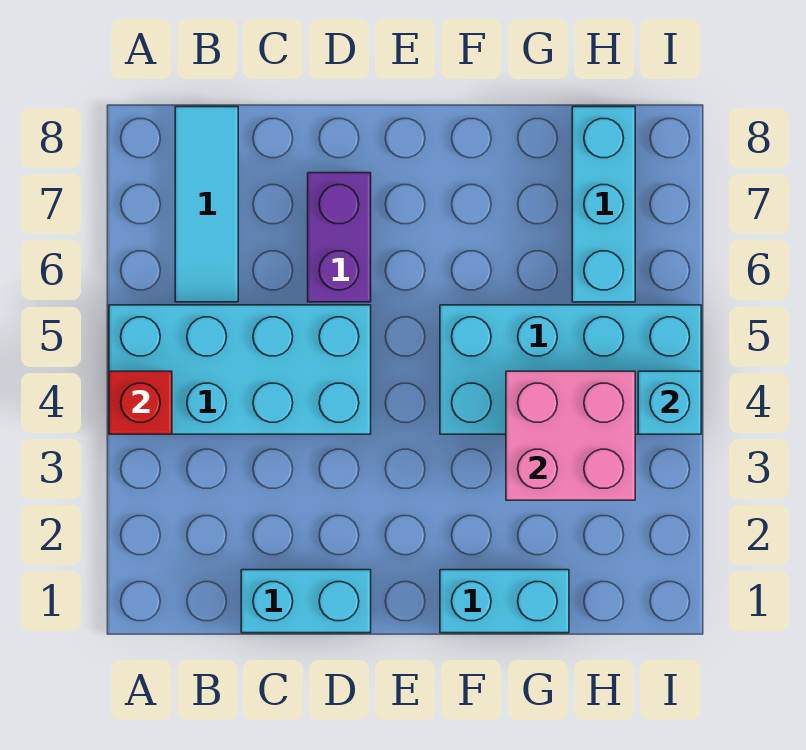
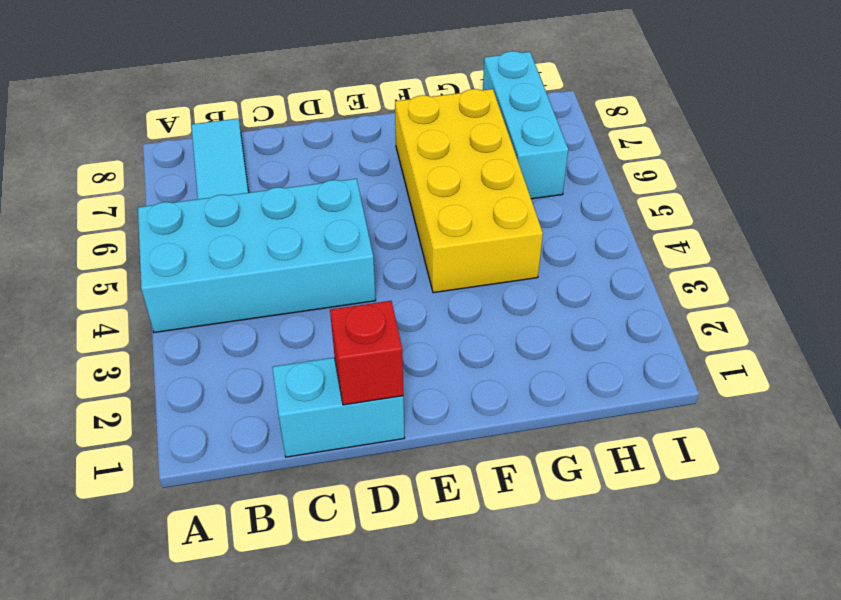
red 1x1 brick [330,301,403,405] -> red 1x1 brick moved to [109,371,172,434]
yellow 2x4 brick [395,89,543,293] -> cyan 2x4 brick [440,305,701,434]
none -> purple 1x2 brick [308,173,371,302]
none -> cyan 1x2 brick [440,570,569,633]

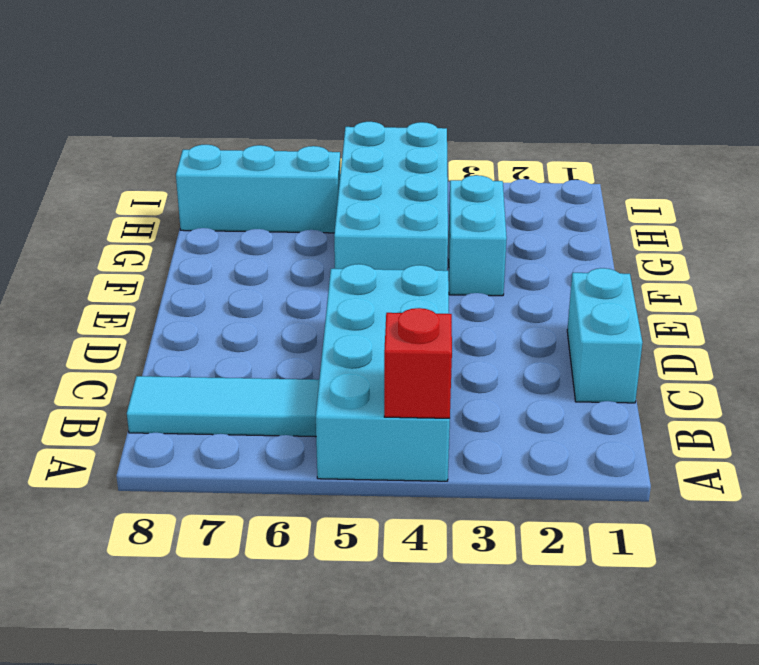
cyan 1x2 brick [449,175,507,296] -> cyan 1x2 brick moved to [440,570,569,633]
none -> purple 1x2 brick [308,173,371,302]
none -> pink 2x2 brick [506,371,635,500]

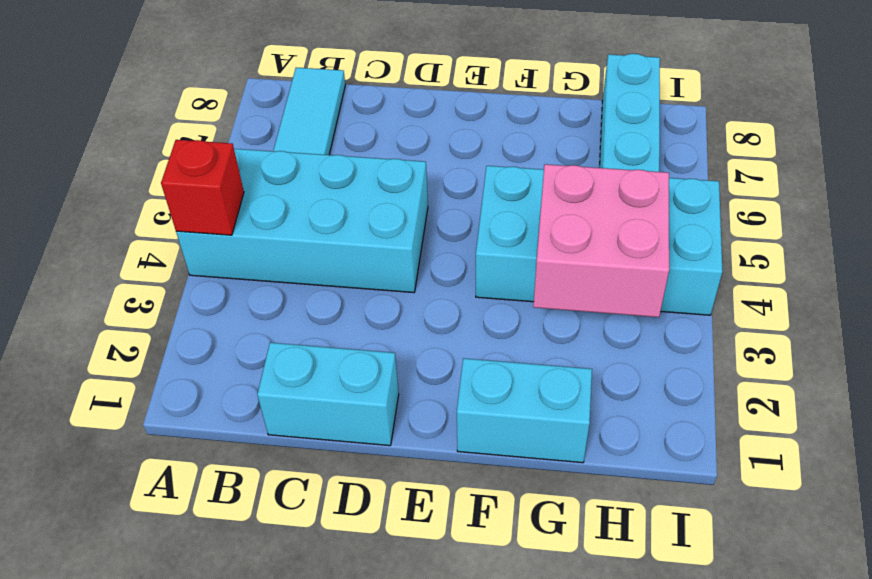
none -> purple 1x2 brick [308,173,371,302]
none -> cyan 1x1 brick [638,371,701,434]

